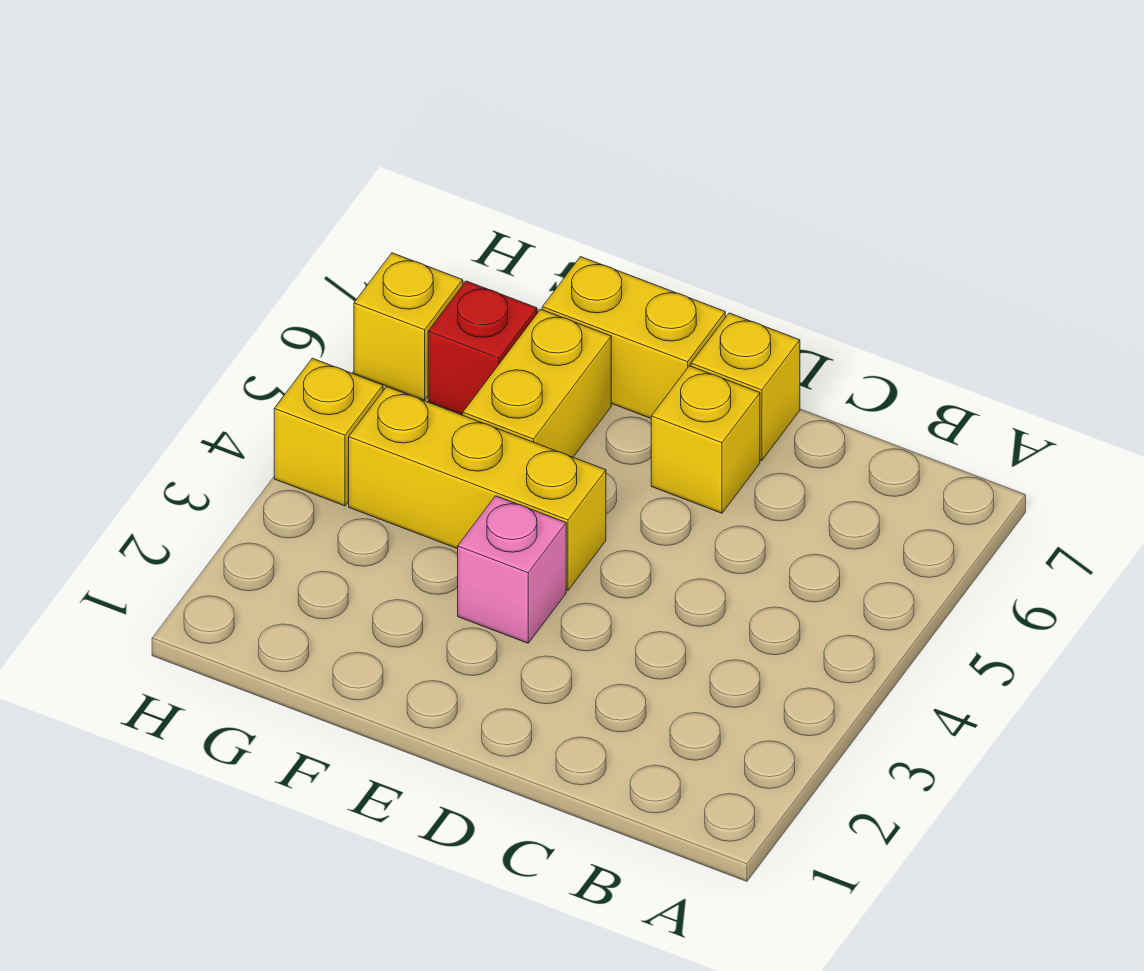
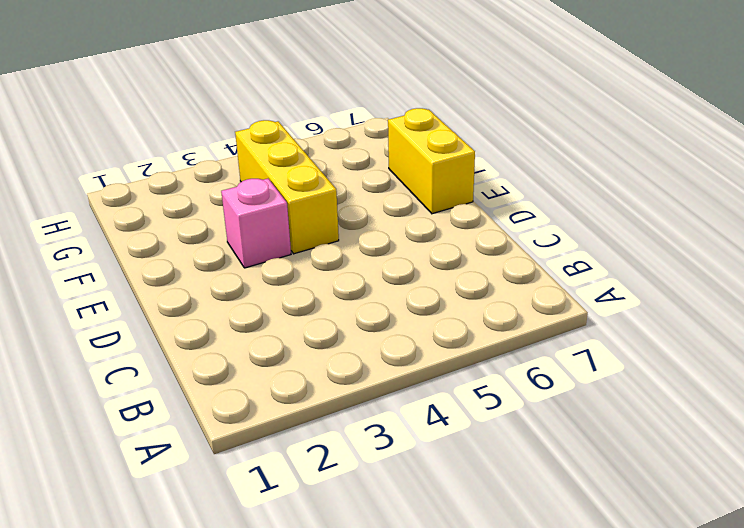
none -> yellow 1x1 brick [651,366,760,513]
none -> yellow 1x1 brick [691,313,800,461]

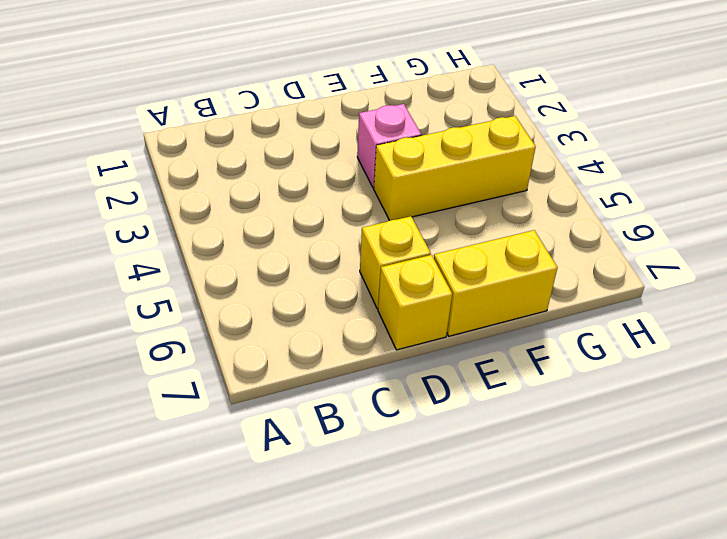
none -> yellow 1x2 brick [463,309,611,457]
none -> red 1x1 brick [428,281,537,415]

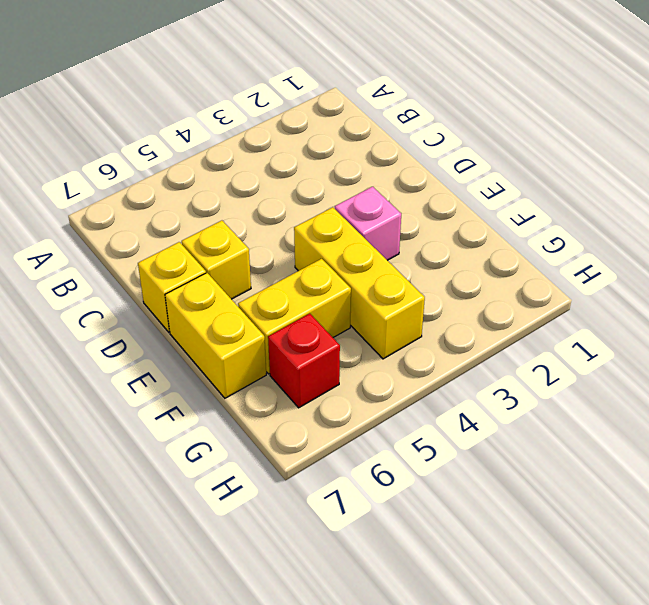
none -> yellow 1x1 brick [274,358,383,506]
none -> yellow 1x1 brick [354,253,463,400]

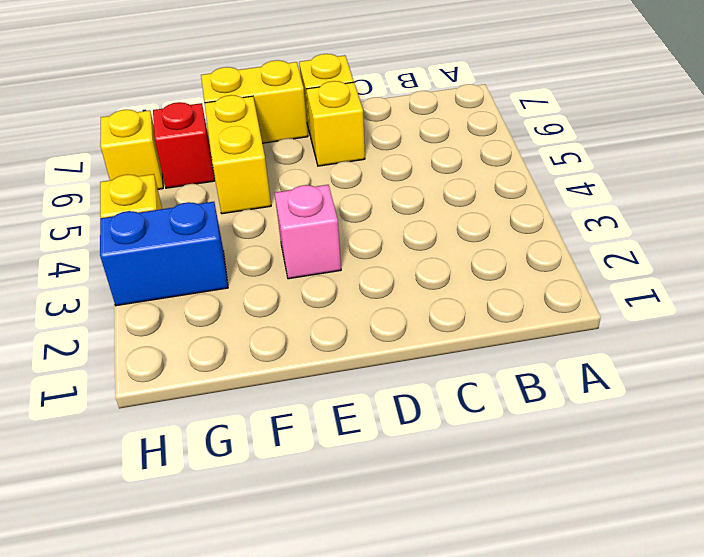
blue 1x2 brick [100,202,228,306] -> none
none -> yellow 1x3 brick [349,387,606,590]

